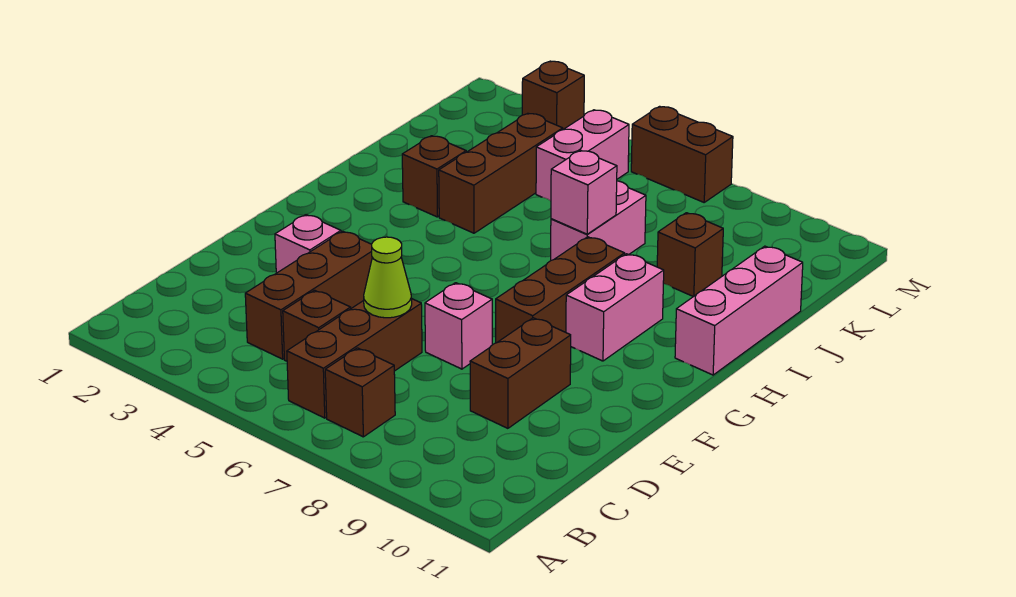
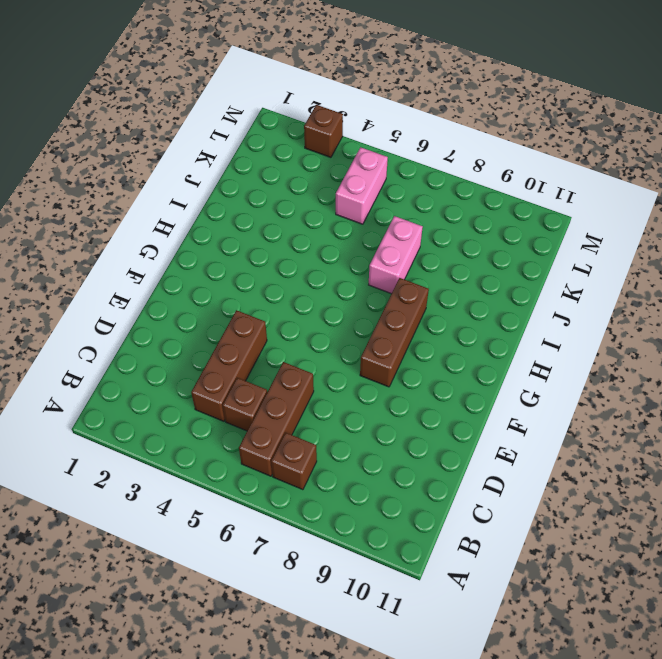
none -> brown 1x2 brick [470,318,571,428]
none -> pink 1x1 brick [275,215,341,273]
none -> pink 1x1 brick [425,283,492,369]

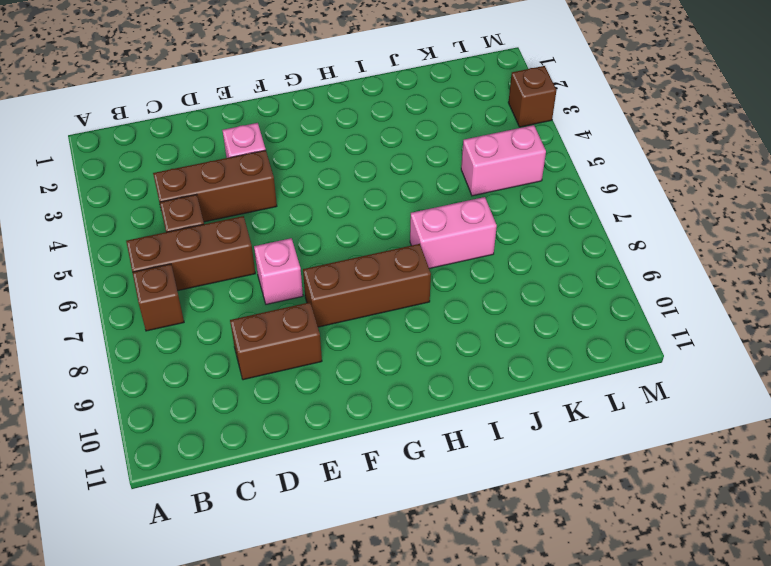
none -> pink 1x2 brick [566,254,664,361]
none -> pink 1x3 brick [675,246,803,375]
none -> brown 1x1 brick [402,136,466,217]

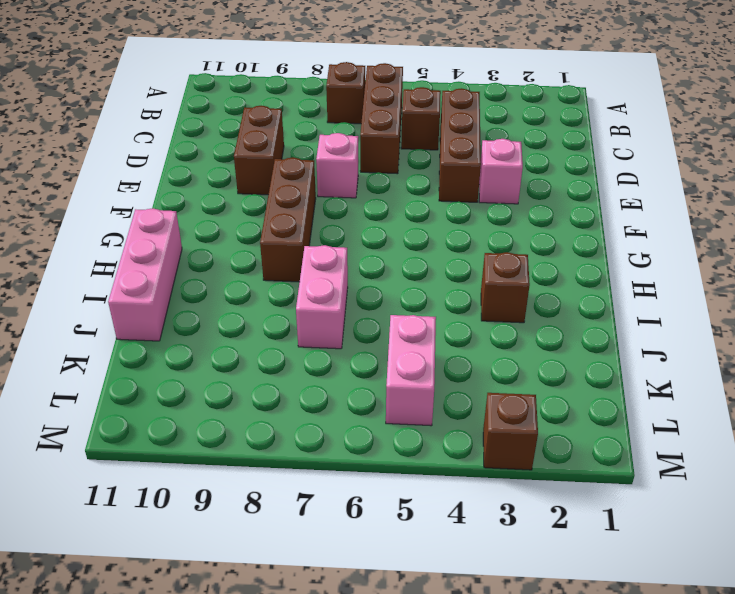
none -> pink 1x2 brick [566,254,664,361]
none -> brown 1x3 brick [439,113,563,233]
none -> brown 1x1 brick [657,213,723,297]

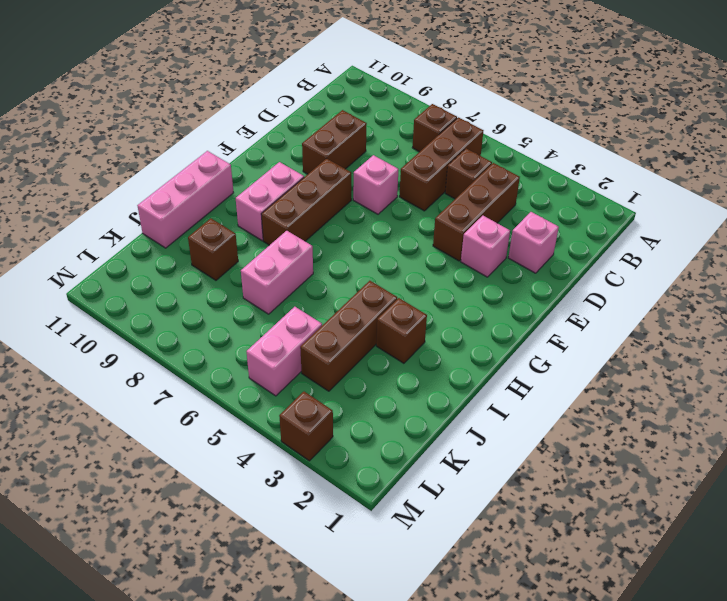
pink 1x1 brick [508,212,559,273] -> pink 1x1 brick moved to [551,150,617,234]
none -> brown 1x2 brick [631,106,733,202]
none -> lime 1x1 cone [364,237,412,318]

